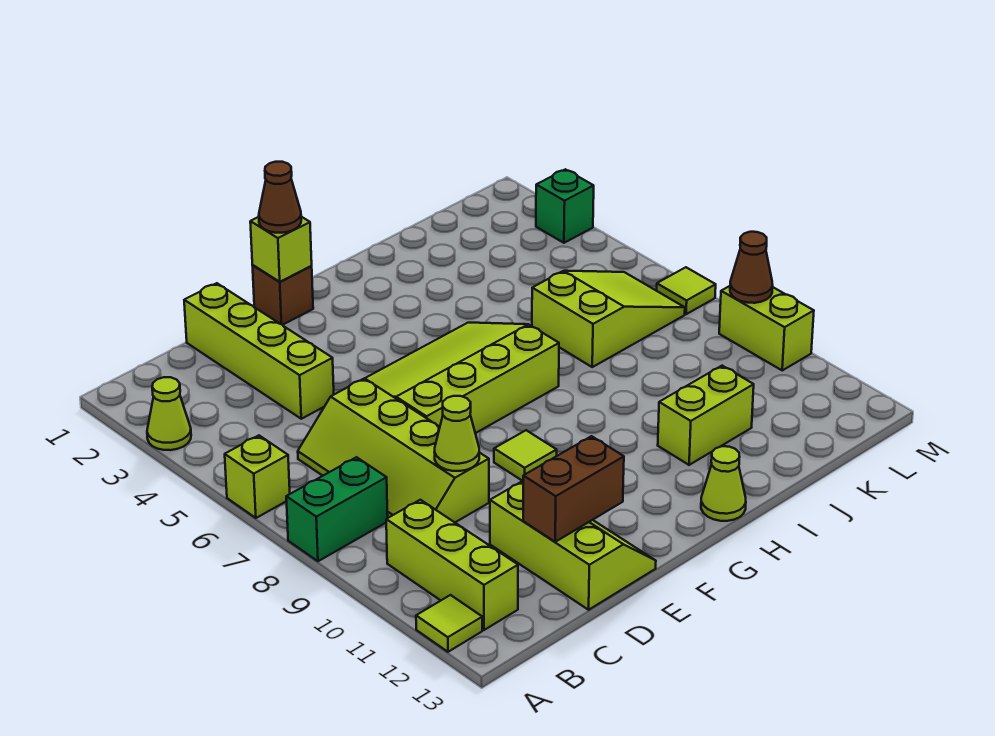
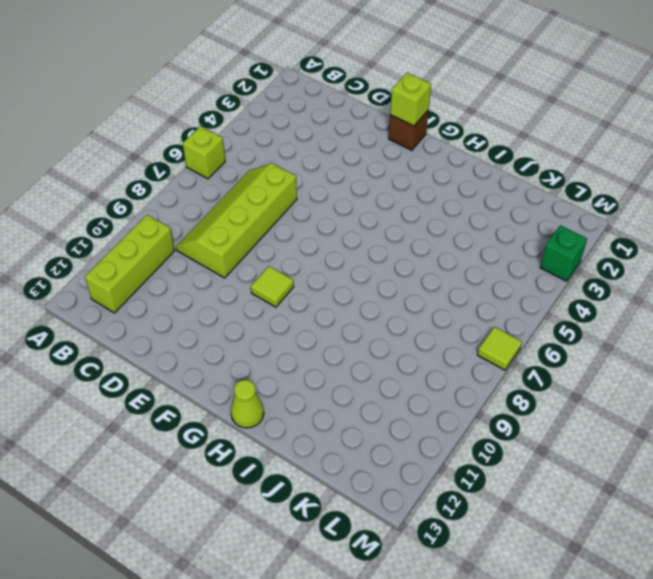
none -> lime 1x1 cone [147,377,191,450]
none -> green 1x2 brick [286,457,388,561]
none -> lime 1x1 tile [416,595,482,652]

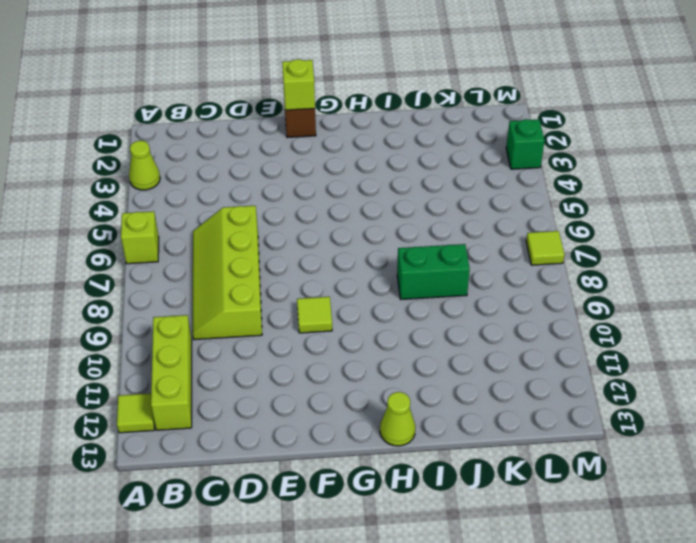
green 1x2 brick [397,244,470,299] -> green 1x2 brick moved to [286,457,388,561]
none -> lime 1x4 brick [184,283,334,419]
none -> lime 2x3 slope [490,481,656,610]
none -> lime 3x4 slope [365,323,559,433]

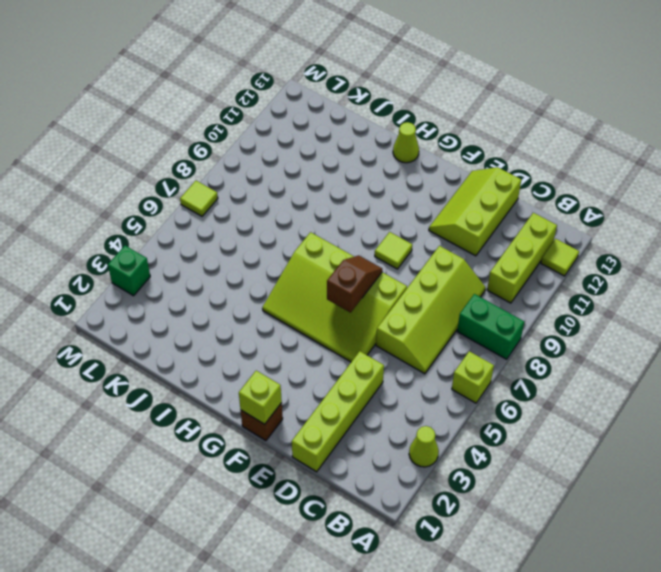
brown 1x2 slope [327,255,382,313] -> none
none -> lime 1x2 brick [658,366,754,465]
none -> lime 2x3 slope [532,271,685,367]
none -> lime 1x2 brick [719,286,814,370]

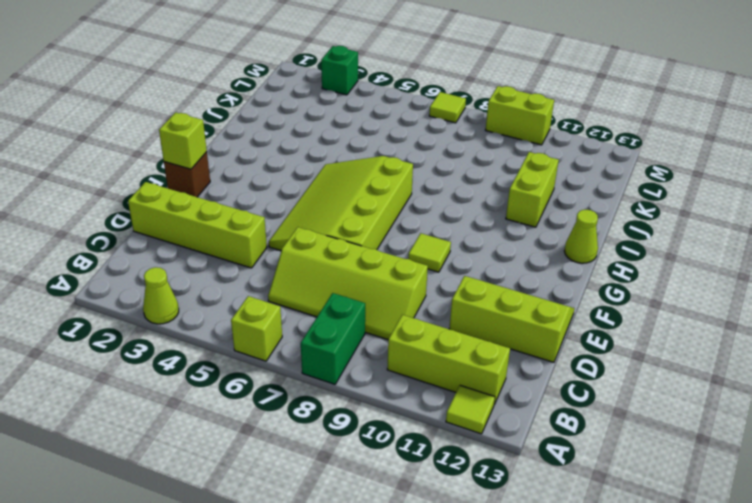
none -> lime 2x3 slope [532,271,685,367]
none -> lime 1x1 cone [435,396,479,471]
none -> brown 1x2 brick [523,436,624,542]

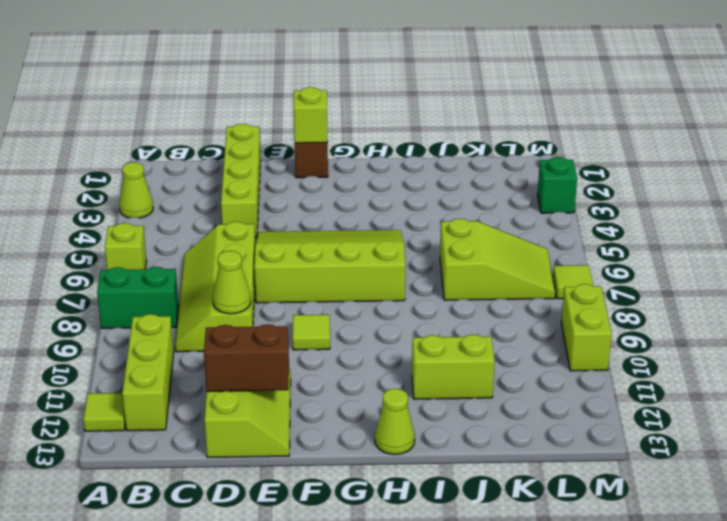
none -> brown 1x1 cone [730,232,773,303]
none -> brown 1x1 cone [259,162,301,233]

